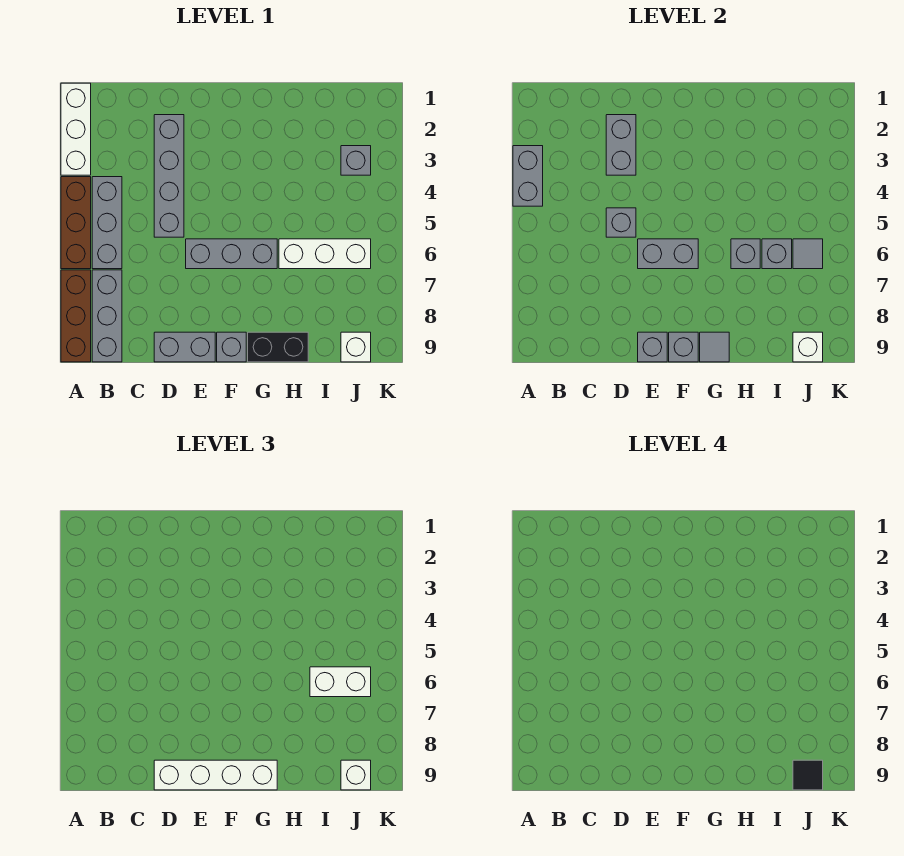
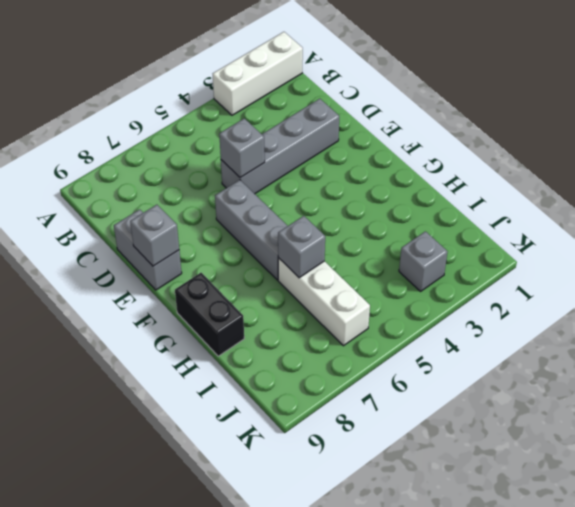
none -> brown 1x3 brick [61,177,91,269]
none -> brown 1x3 brick [61,270,91,362]
none -> grey 1x3 brick [92,177,122,269]

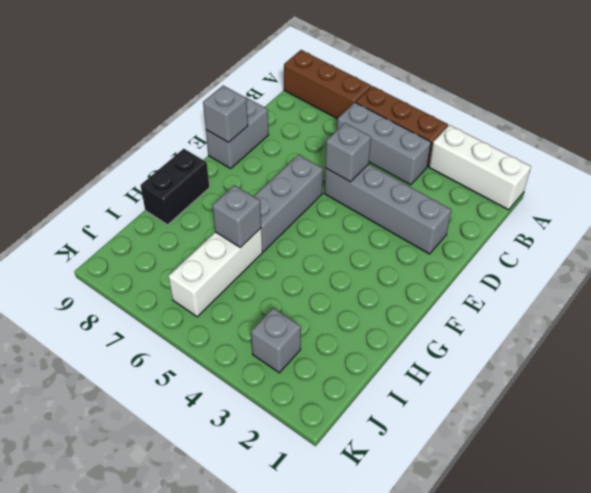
none -> grey 1x3 brick [92,270,122,362]
none -> grey 1x1 brick [217,332,246,362]
none -> white 1x1 brick [341,332,371,362]

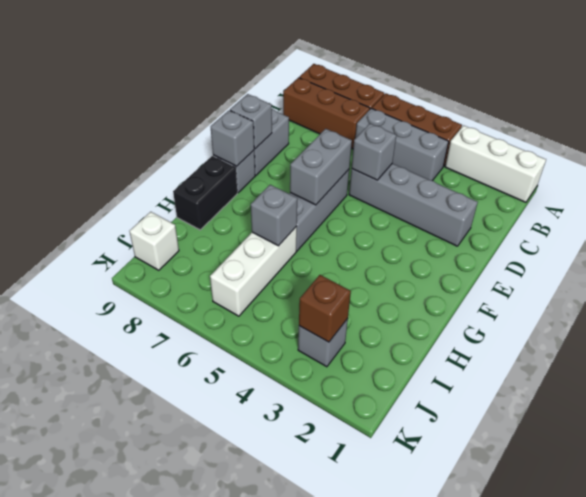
brown 1x3 brick [283,78,370,149] -> grey 1x3 brick [92,270,122,362]
brown 1x1 brick [299,275,351,342] -> none
none -> grey 1x2 brick [513,146,543,206]
none -> grey 1x2 brick [606,115,636,175]
none -> grey 1x1 tile [700,332,729,362]

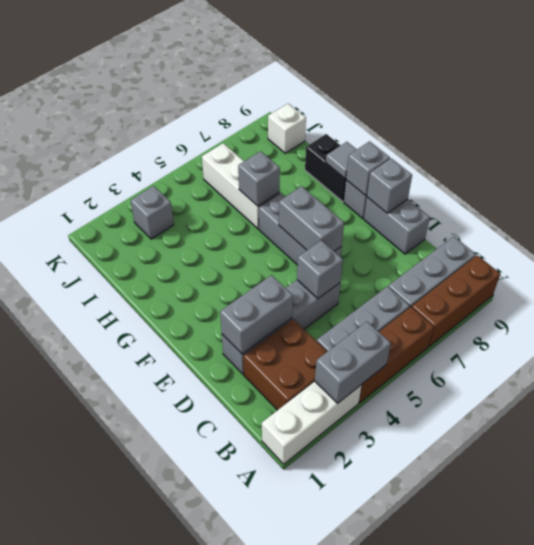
brown 2x2 brick [243,319,327,410] -> none
none -> grey 1x1 brick [762,239,792,269]
none -> grey 1x1 tile [793,239,823,269]
none -> white 1x1 brick [793,332,823,362]

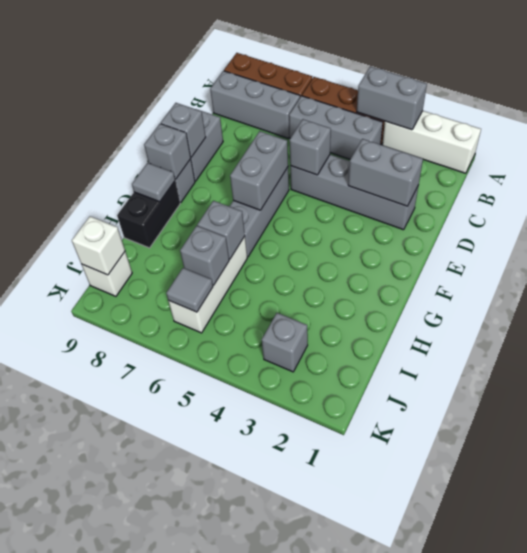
none -> white 1x4 brick [154,760,277,790]
none -> white 1x2 brick [310,667,371,697]
none -> white 1x1 brick [341,760,371,790]

